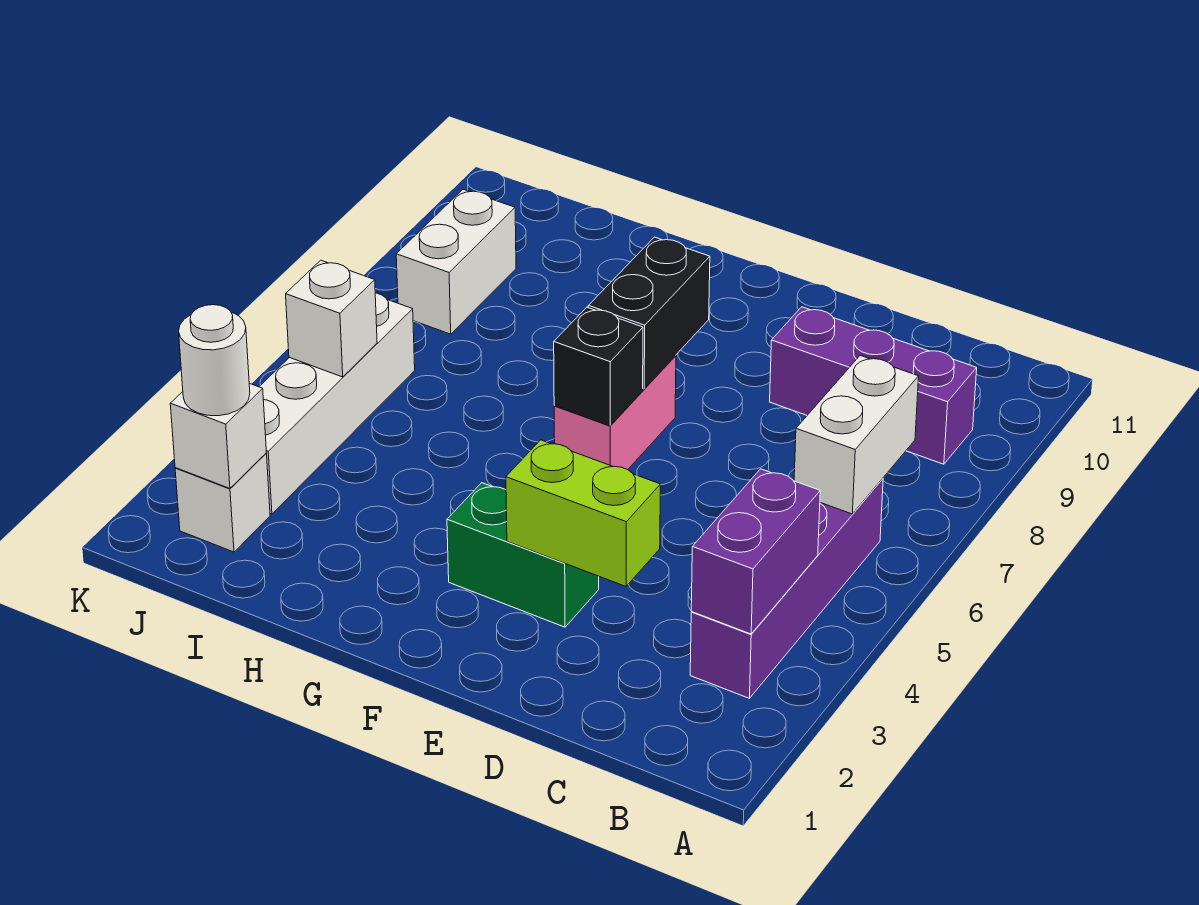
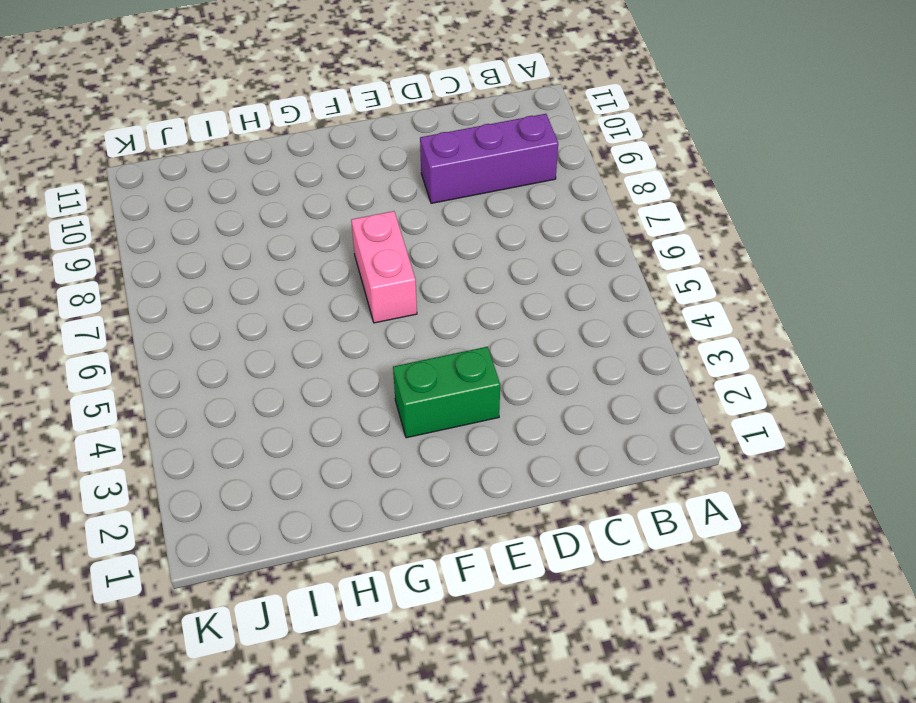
none -> purple 1x4 brick [690,479,883,698]
none -> white 1x1 brick [175,454,270,552]
none -> white 1x4 brick [259,293,415,514]

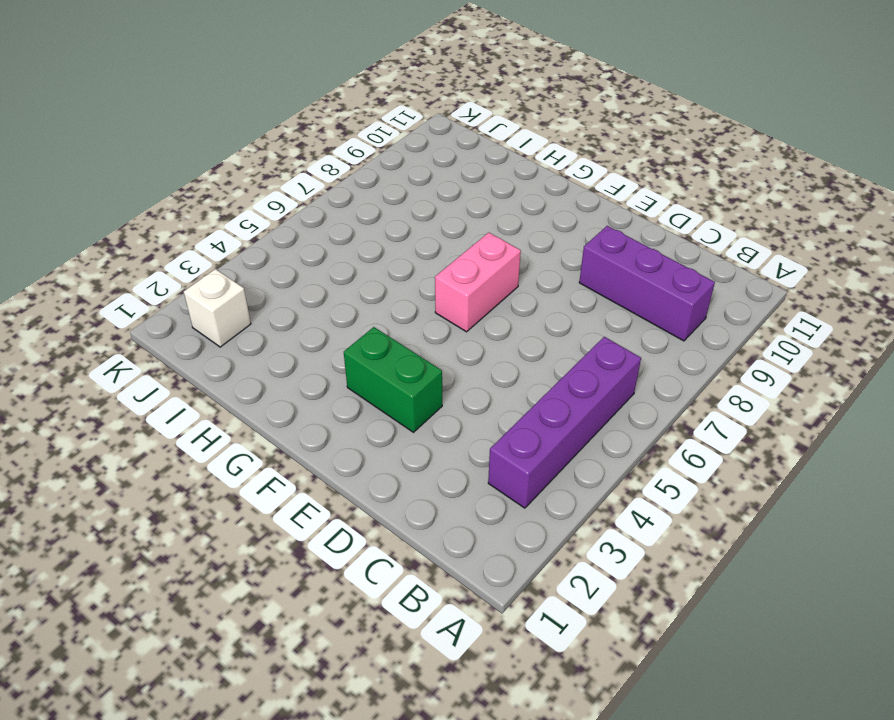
none -> white 1x4 brick [259,293,415,514]
none -> white 1x2 brick [396,189,516,334]
none -> purple 1x2 brick [691,469,820,634]

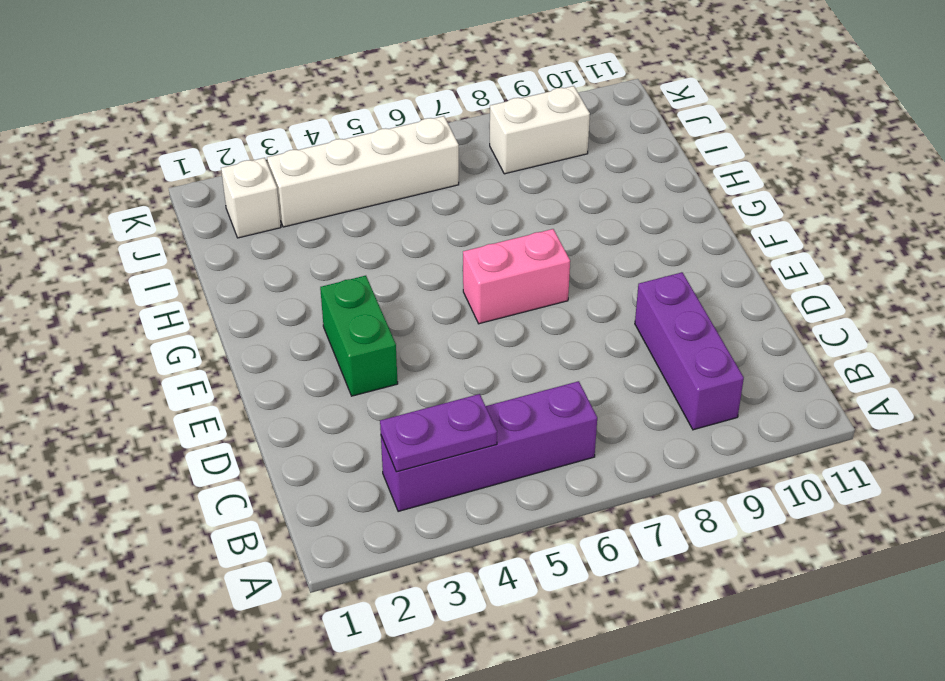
purple 1x2 plate [380,394,497,472] -> purple 1x2 brick [691,469,820,634]
none -> white 1x2 brick [794,356,919,514]
none -> lime 1x2 brick [506,440,660,586]
none -> black 1x1 brick [554,307,643,426]

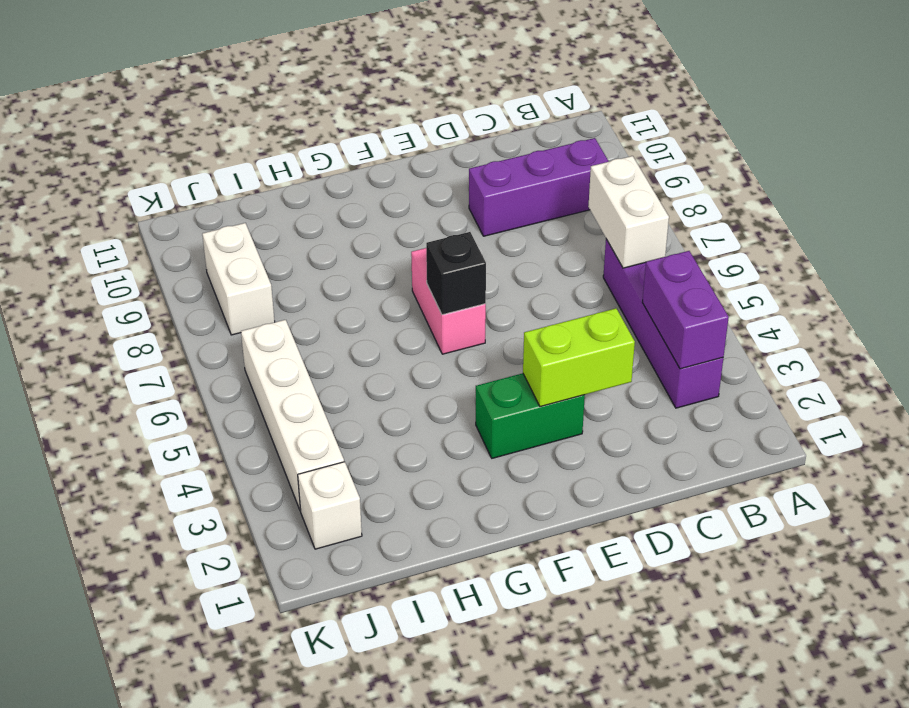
none -> black 1x2 brick [588,237,710,389]
none -> white 1x1 brick [170,383,266,488]
none -> white 1x1 brick [286,260,377,377]

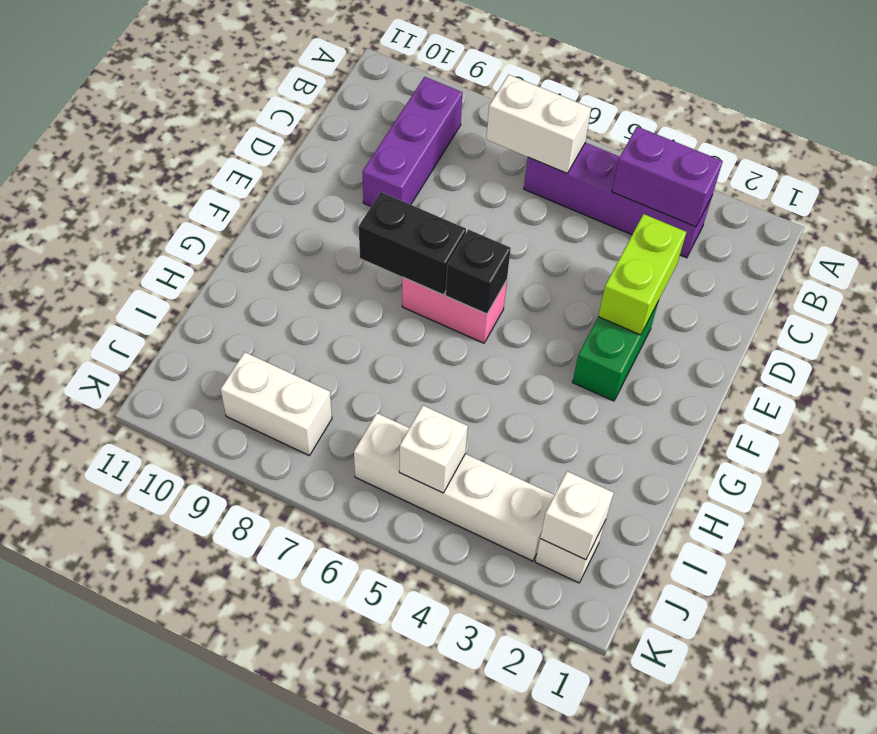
none -> white 1x1 round brick [179,305,250,416]

